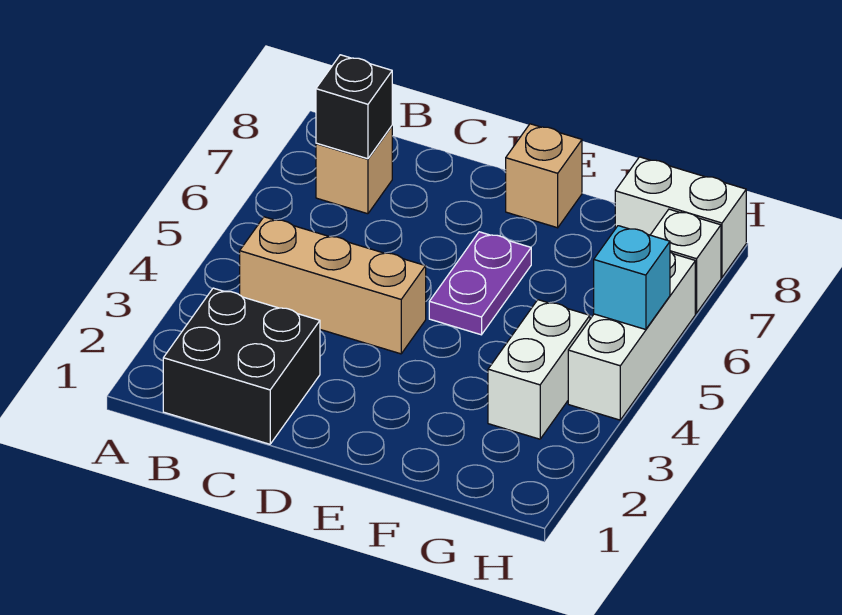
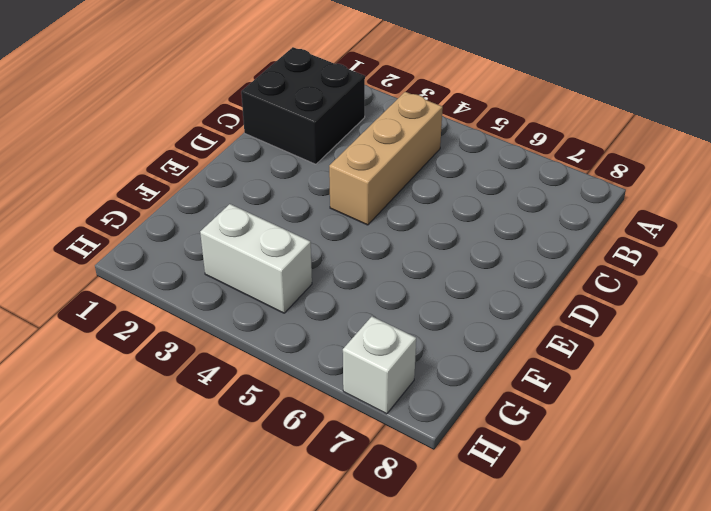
none -> tan 1x1 brick [316,126,392,214]
none -> purple 1x2 plate [429,232,531,335]

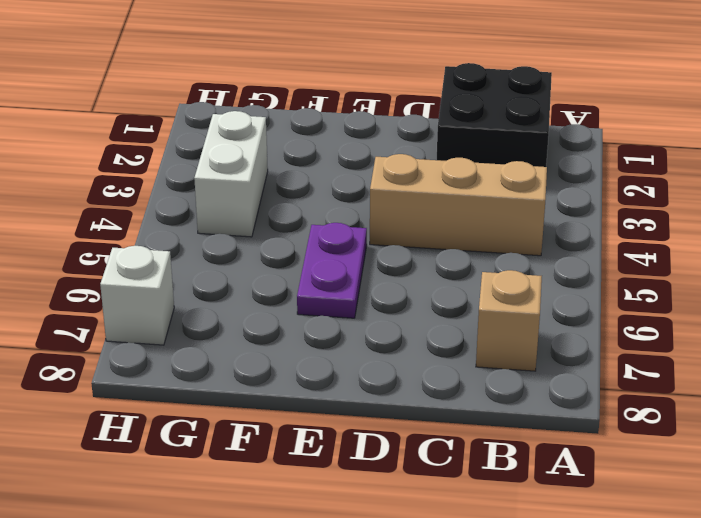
none -> tan 1x1 brick [506,124,582,228]
none -> white 1x2 brick [615,157,746,277]

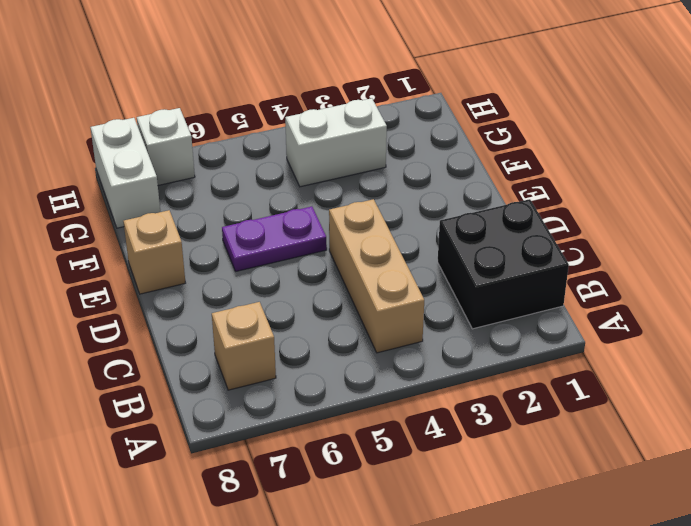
none -> white 1x3 brick [568,252,695,420]
none -> black 1x1 brick [316,55,392,159]

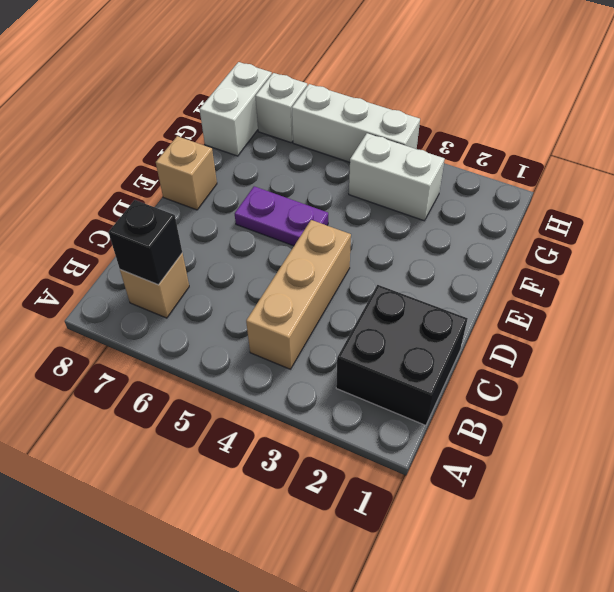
none -> cyan 1x1 brick [594,226,670,330]

